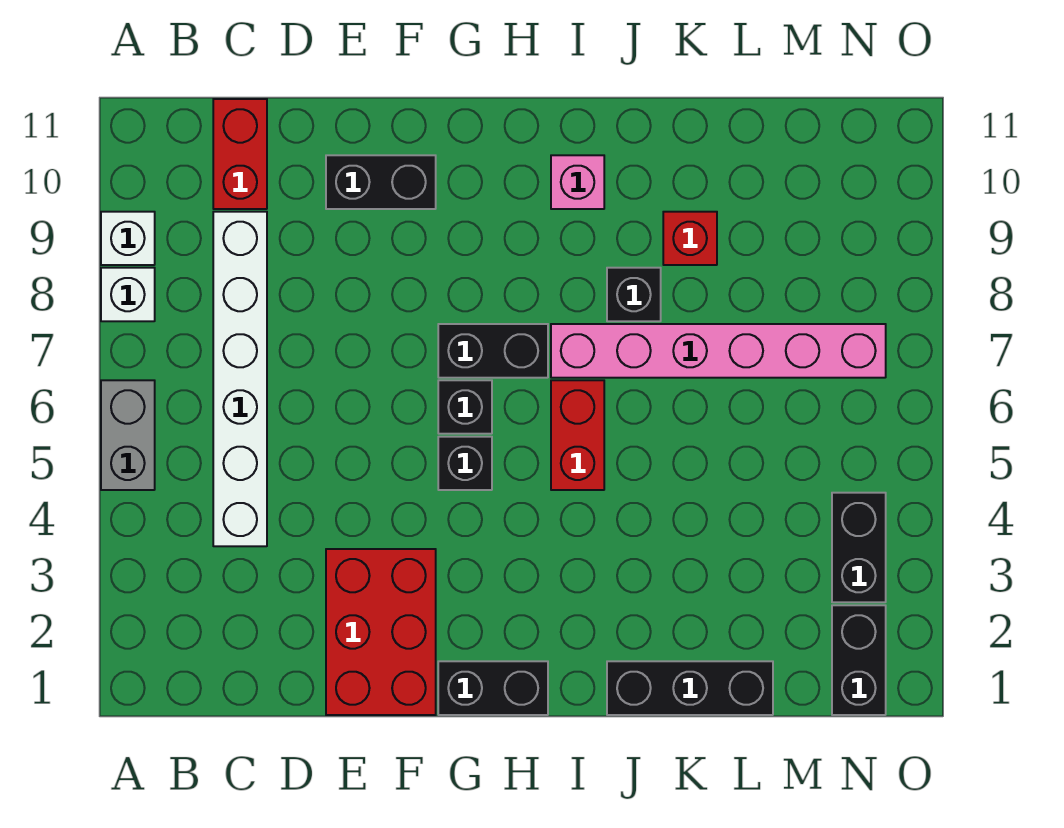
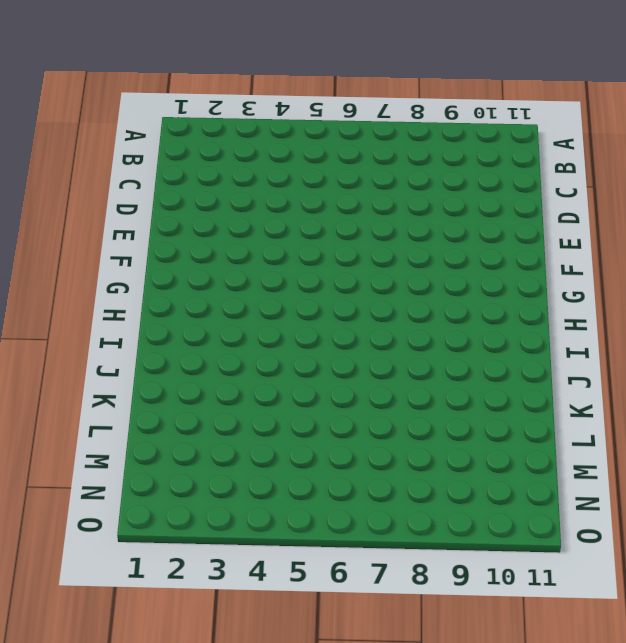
none -> grey 1x2 brick [101,380,155,490]
none -> white 1x1 brick [101,268,155,321]
none -> white 1x1 brick [101,212,155,265]

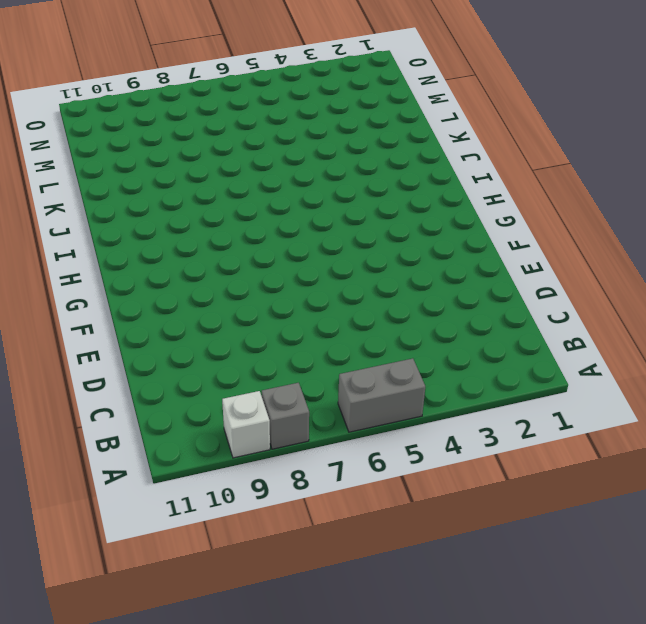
grey 1x1 brick [262,383,309,449] -> white 1x1 brick [101,268,155,321]
none -> white 1x6 brick [213,212,267,546]
none -> red 1x2 brick [213,99,267,209]
none -> red 2x3 brick [326,549,436,715]

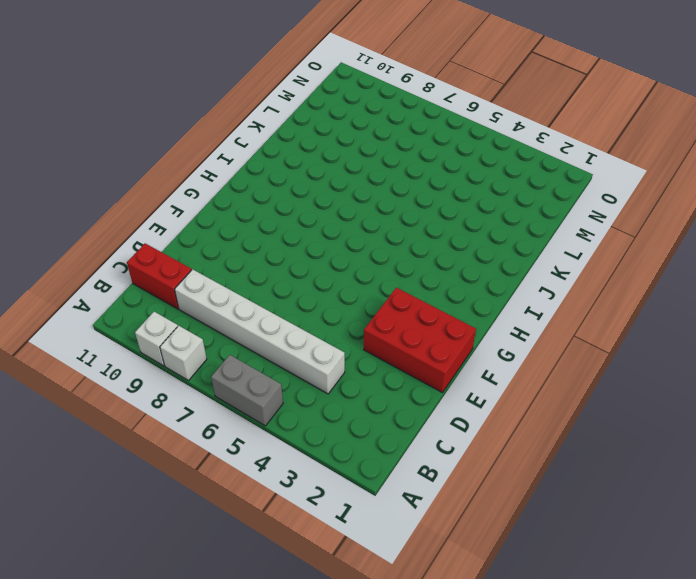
none -> black 1x2 brick [326,155,436,209]
none -> black 1x2 brick [438,661,548,715]
none -> black 1x1 brick [438,437,492,490]

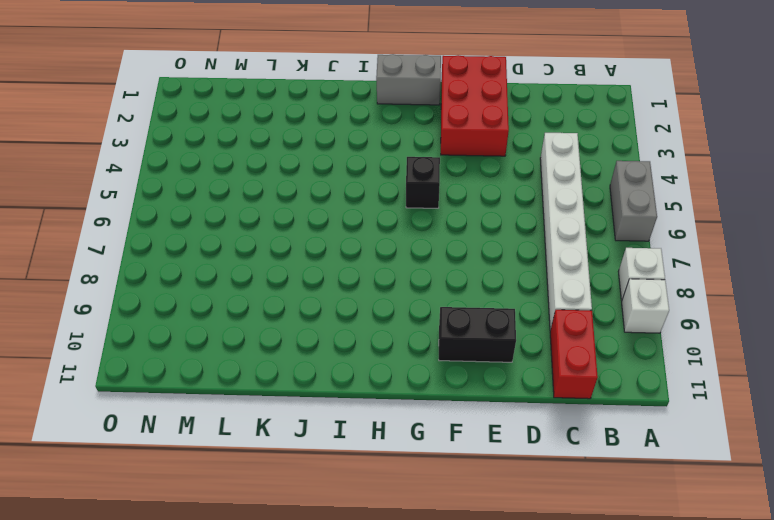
grey 1x2 brick [376,54,441,105] -> black 1x2 brick [438,661,548,715]
none -> black 1x1 brick [438,380,492,434]
none -> black 1x2 brick [438,324,548,378]
none -> red 1x2 brick [551,380,604,490]

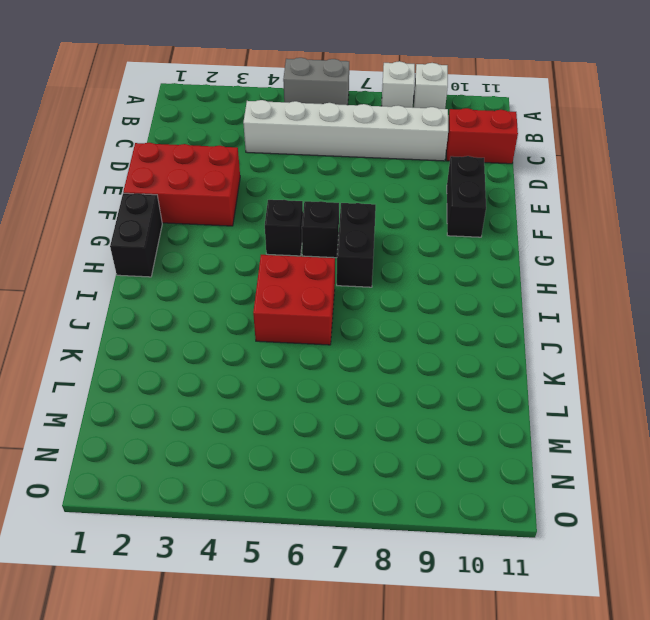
red 2x2 brick [253,255,335,345] -> red 1x2 brick [551,380,604,490]
none -> pink 1x6 brick [551,324,886,378]
none -> pink 1x1 brick [551,155,604,209]
none -> black 1x3 brick [607,661,773,715]

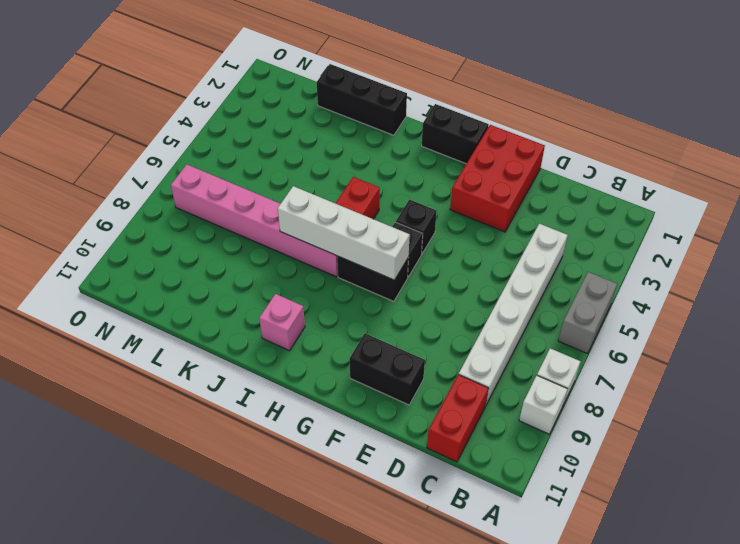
white 1x4 brick [278,186,410,280] -> none
none -> black 1x1 brick [607,268,661,321]
none -> red 1x1 brick [663,212,717,265]
none -> black 1x2 brick [832,605,886,715]

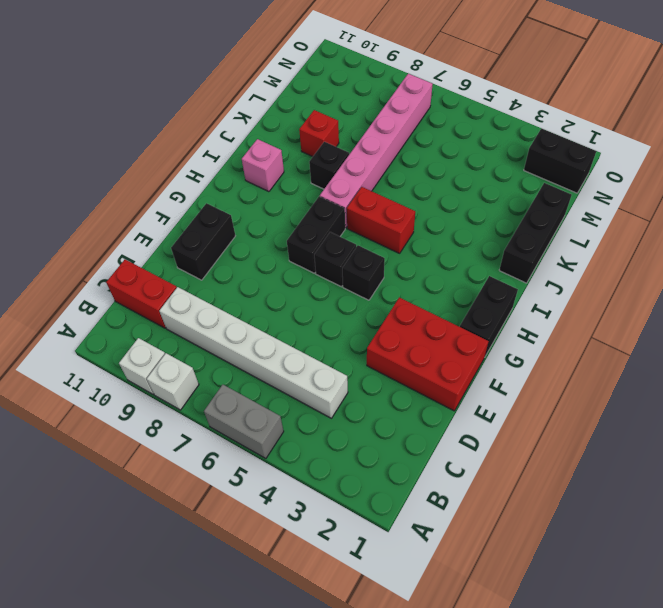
none -> black 1x2 brick [832,493,886,602]

